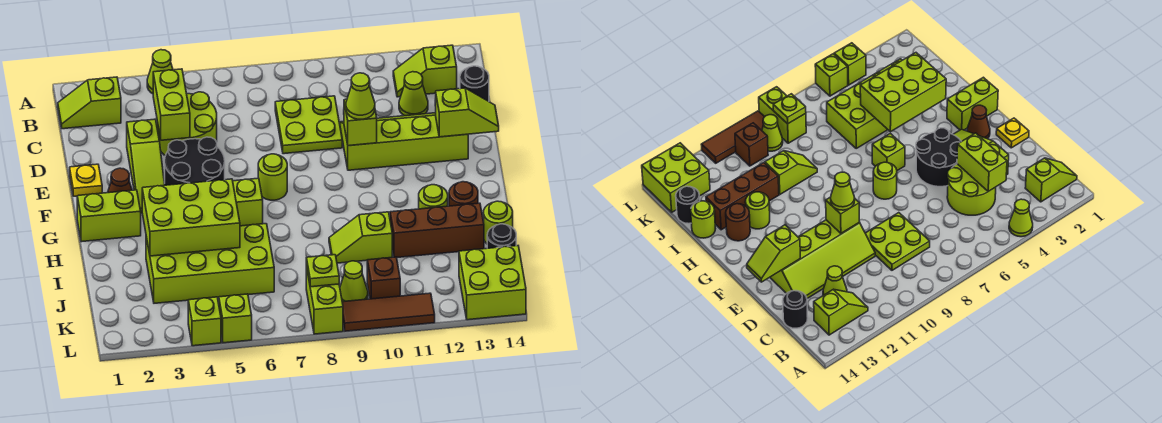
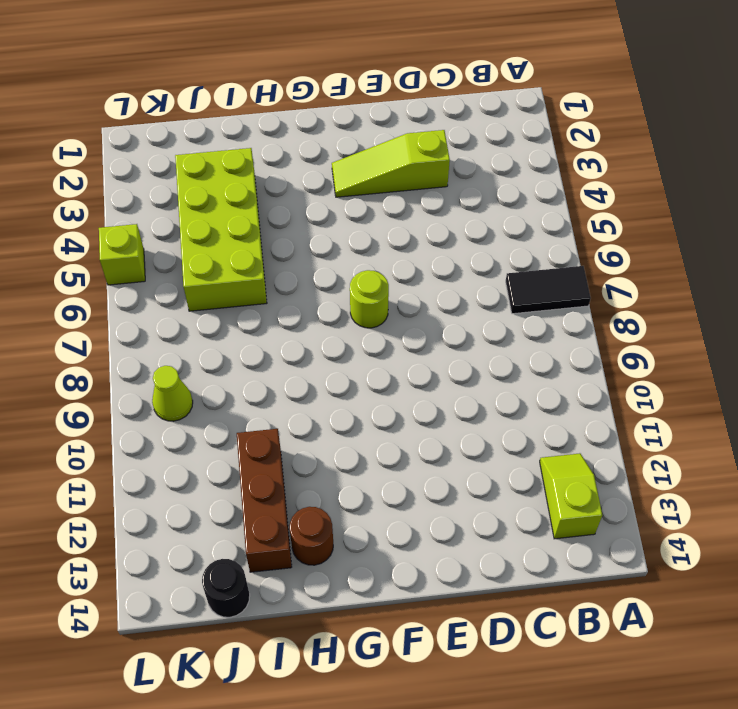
black 1x2 tile [506,266,591,314] -> none
none -> lime 1x1 cone [147,50,173,94]
none -> lime 1x2 slope [58,77,121,129]
none -> lime 2x2 round brick [157,92,217,156]
none -> lime 2x2 plate [275,96,342,154]

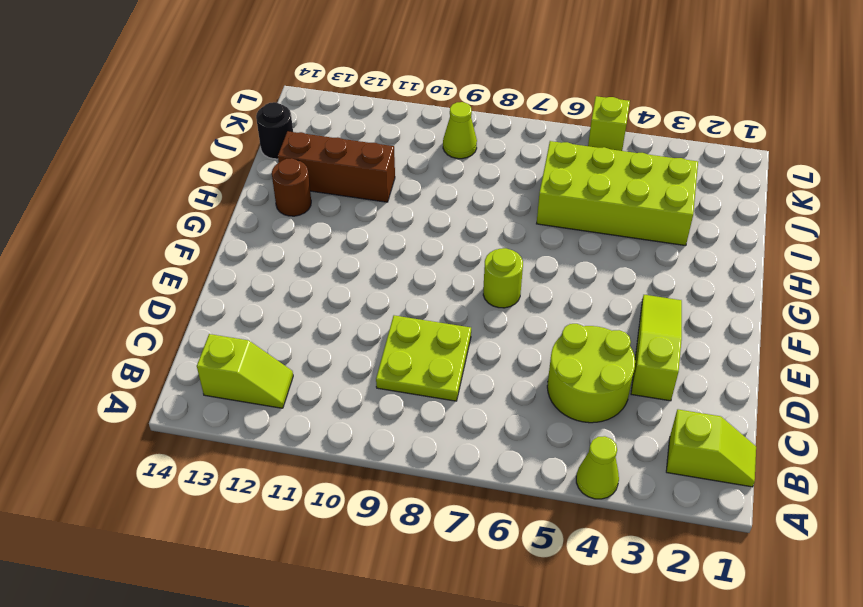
none -> lime 1x1 cone [399,72,428,116]
none -> black 1x1 round brick [460,66,489,101]
none -> lime 2x4 slope [340,113,468,170]
none -> yellow 1x1 plate [70,164,102,196]

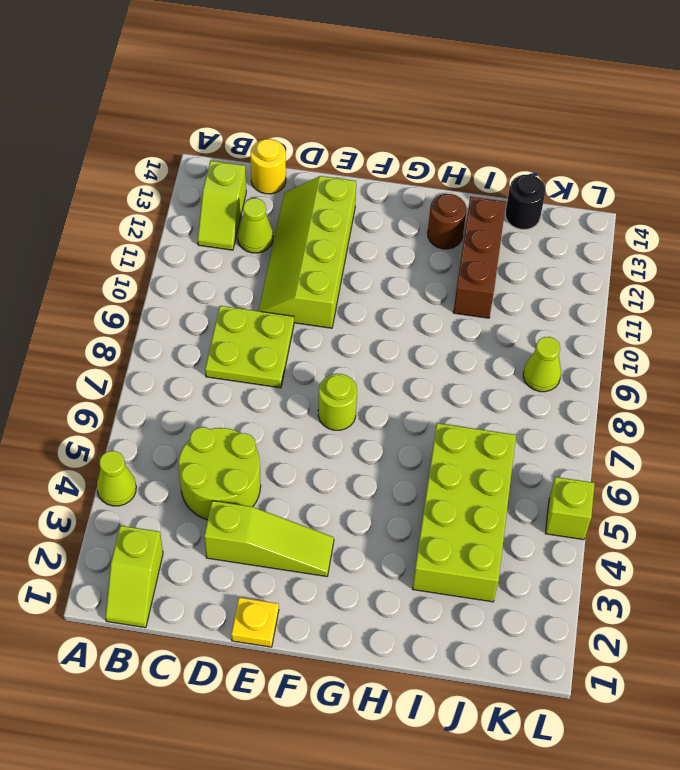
yellow 1x1 round brick [251,139,286,194] -> black 1x1 round brick [460,66,489,101]
none -> black 2x2 round brick [165,137,225,185]
none -> brown 1x1 cone [108,168,132,193]
none -> lime 1x2 brick [77,190,141,242]
none -> lime 1x1 brick [233,178,263,226]

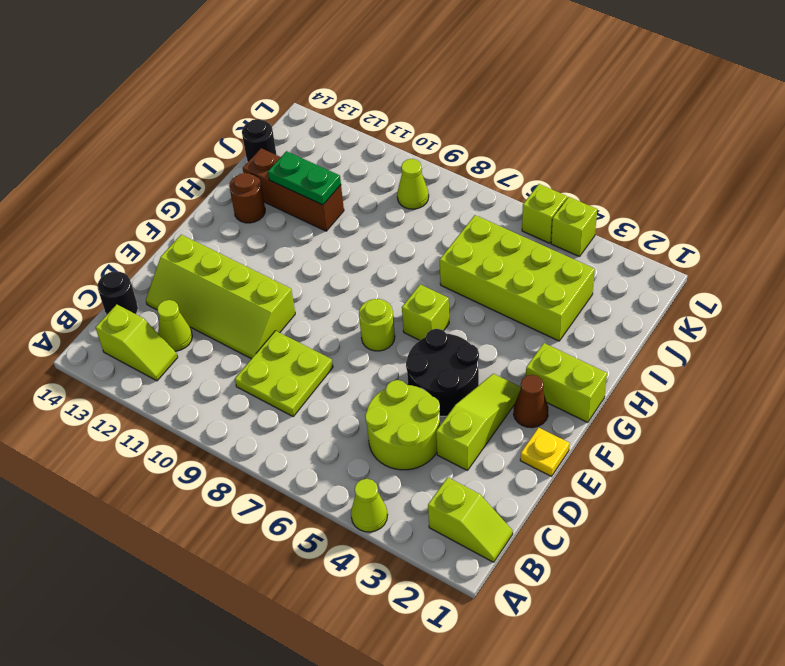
green 1x2 plate [268,151,341,205] -> none
none -> lime 1x1 round brick [419,185,448,209]
none -> lime 1x2 slope [329,212,392,263]
none -> lime 1x1 round brick [484,201,513,244]
none -> lime 1x2 brick [306,266,343,334]

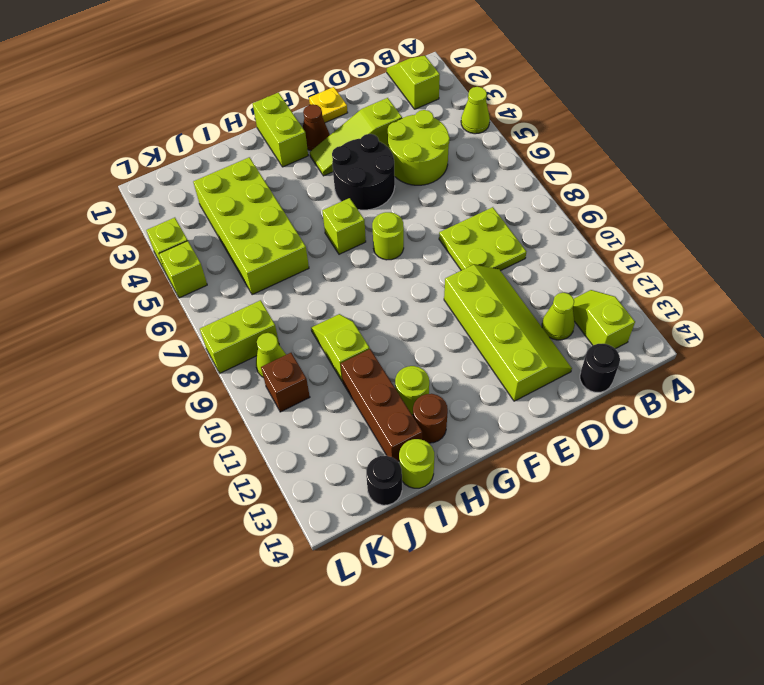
none -> lime 2x2 brick [459,246,526,320]
none -> brown 1x3 tile [342,293,435,331]
none -> lime 1x2 brick [153,69,190,140]
none -> lime 1x1 brick [344,99,377,146]

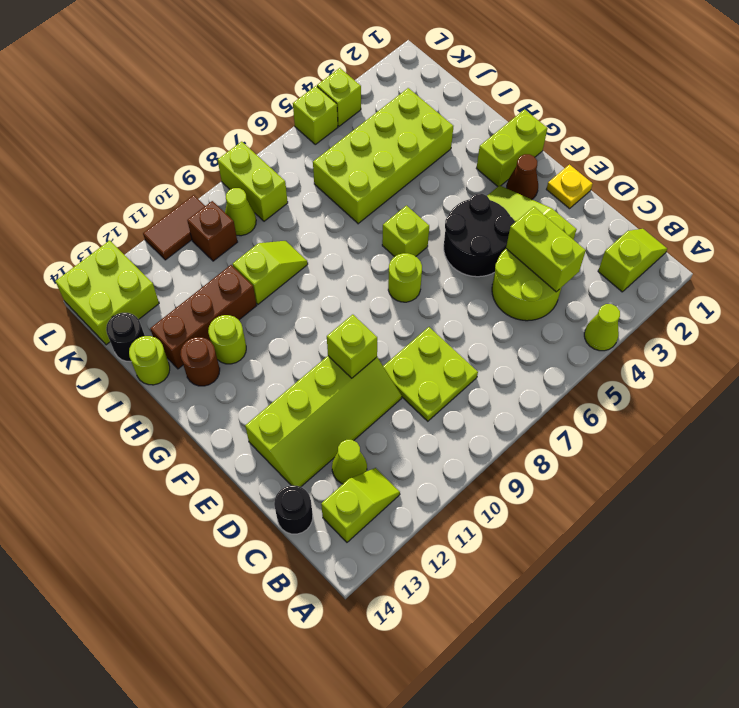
brown 1x2 tile [143,195,205,260] -> brown 1x3 tile [342,293,435,331]
none -> lime 1x2 slope [436,88,499,137]
none -> lime 2x3 brick [142,179,240,256]
none -> lime 1x1 plate [306,255,339,287]
none -> lime 1x1 cone [346,73,375,119]

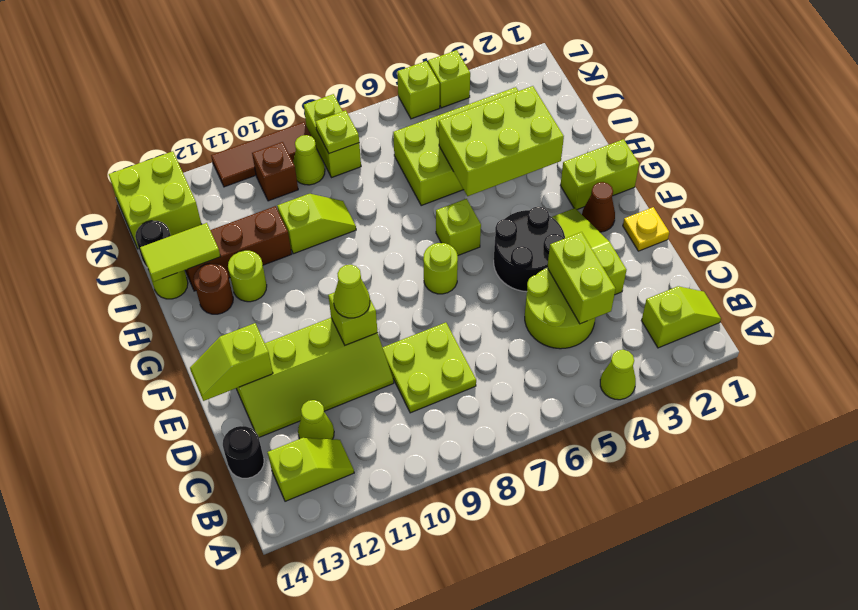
lime 1x2 tile [140,223,220,281] -> none

